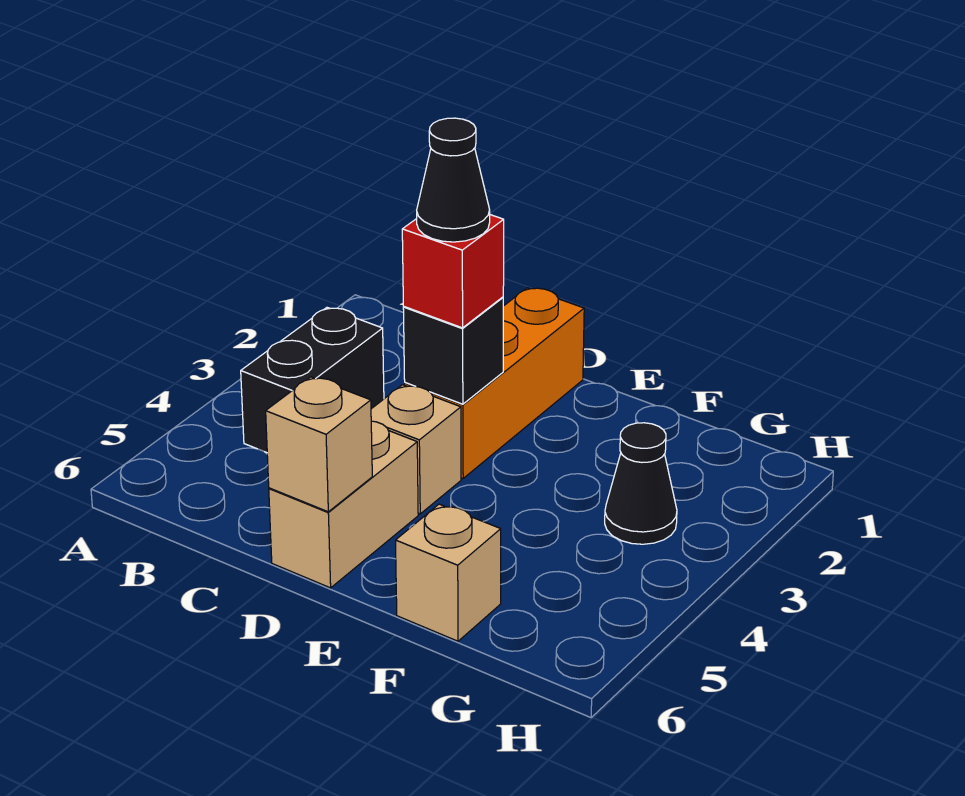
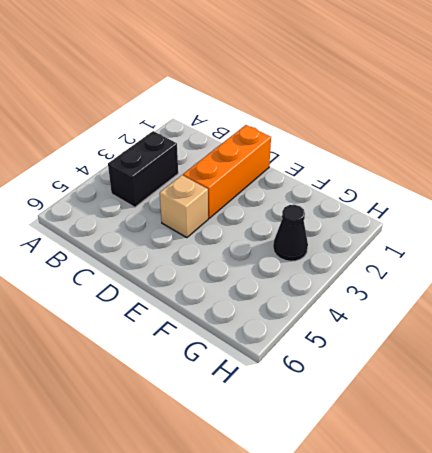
none -> tan 1x2 brick [269,421,418,588]
none -> tan 1x1 brick [396,504,501,641]

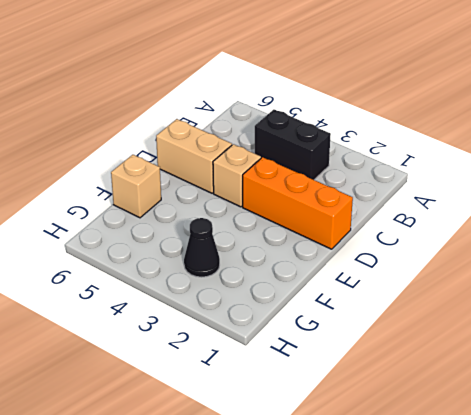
none -> black 1x1 brick [403,297,503,404]
none -> tan 1x1 brick [266,377,372,512]

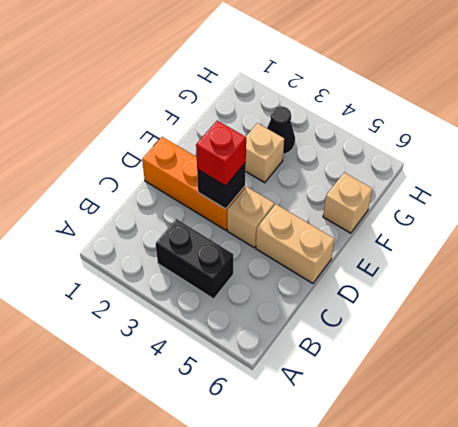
tan 1x1 brick [245,123,284,183] -> tan 1x1 brick moved to [266,377,372,512]
none -> black 1x1 cone [417,118,490,242]

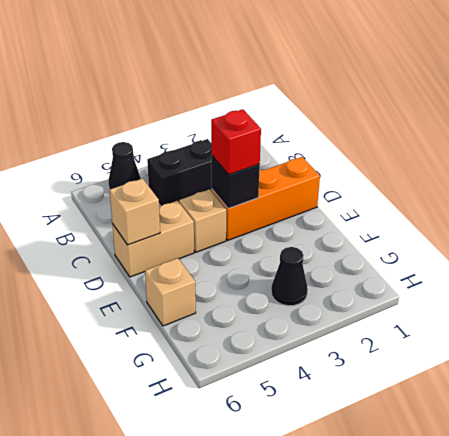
black 1x1 cone [108,142,141,189] -> black 1x1 cone moved to [417,118,490,242]

